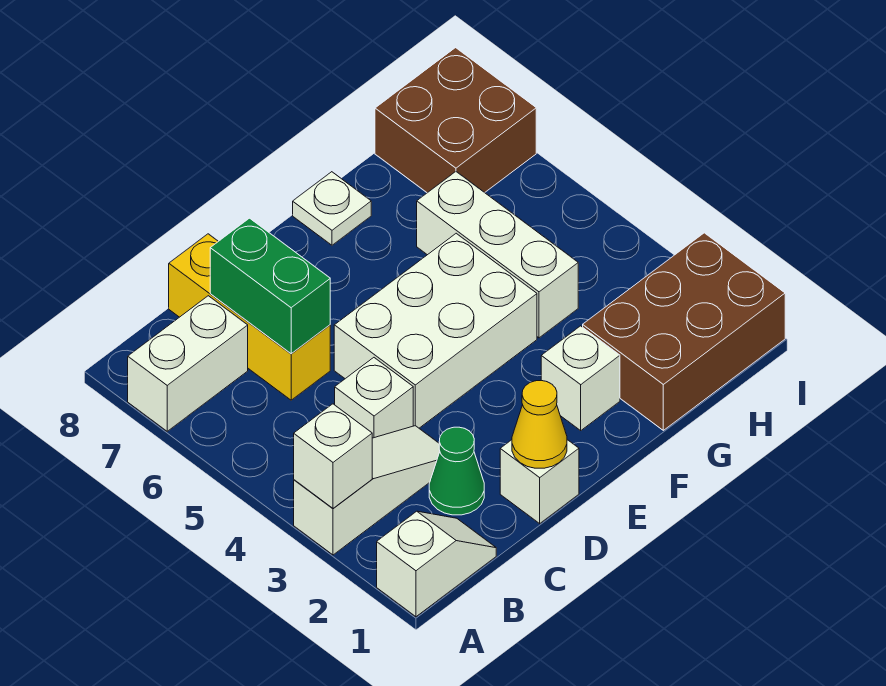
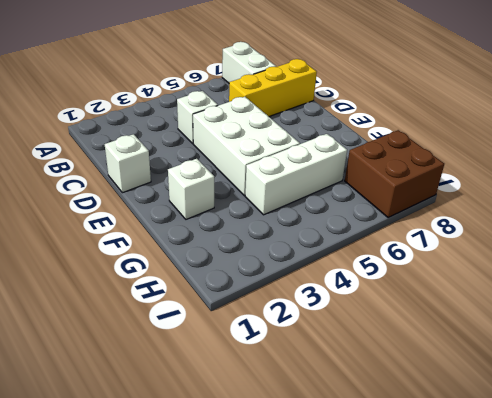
none -> white 1x2 slope [377,511,496,617]
none -> white 1x3 slope [294,426,440,555]
none -> green 1x1 cone [429,427,484,515]

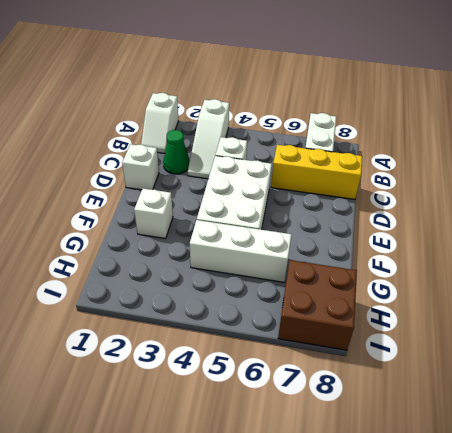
none -> white 1x1 plate [293,172,371,245]
none -> brown 2x3 brick [583,233,785,430]
none -> white 1x1 brick [294,404,372,508]

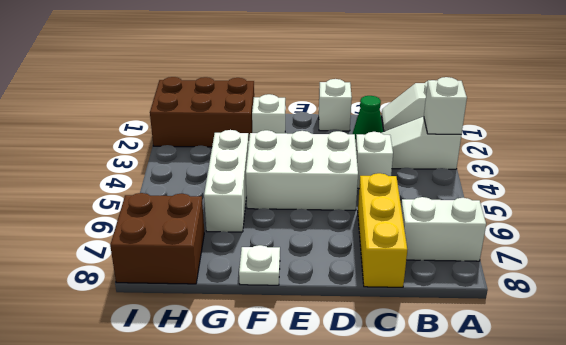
none -> green 1x2 brick [210,218,330,354]
none -> yellow 1x1 cone [512,381,567,468]

